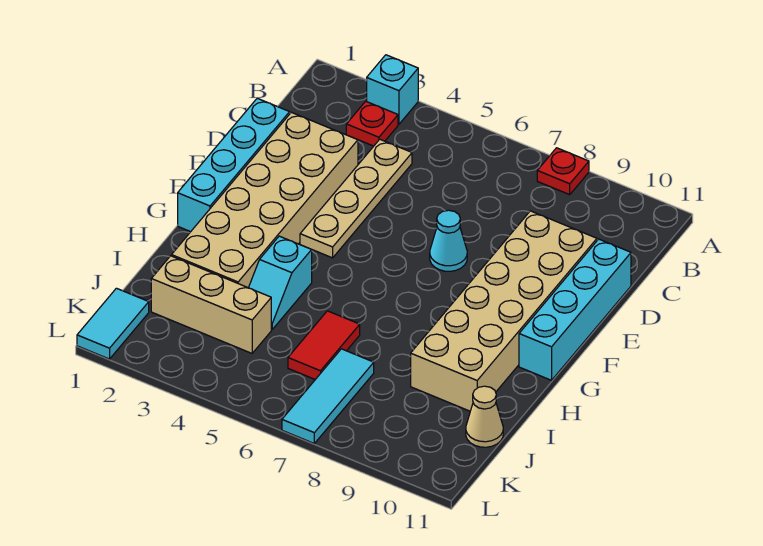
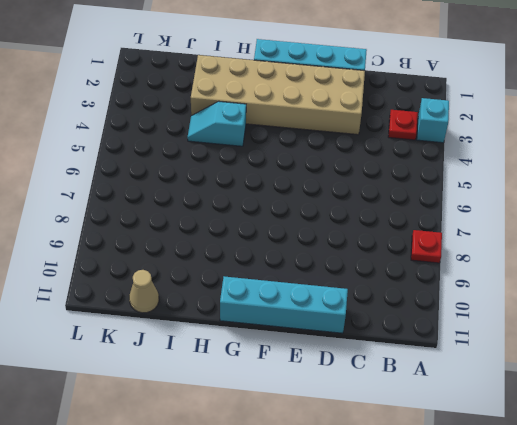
none -> tan 1x4 plate [300,139,412,258]
none -> tan 2x6 brick [411,211,597,411]
none -> cyan 1x1 cone [430,210,467,271]

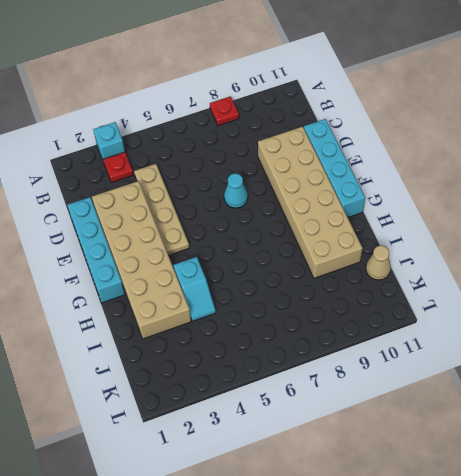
none -> red 1x2 tile [288,311,360,379]
none -> tan 1x3 brick [151,256,271,353]
none -> cyan 1x3 tile [282,349,374,443]

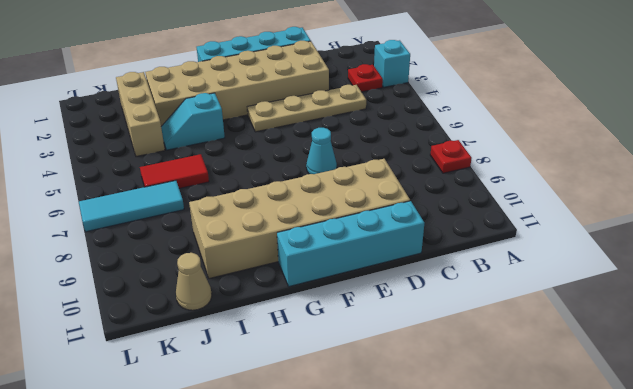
none -> cyan 1x2 tile [77,288,149,359]

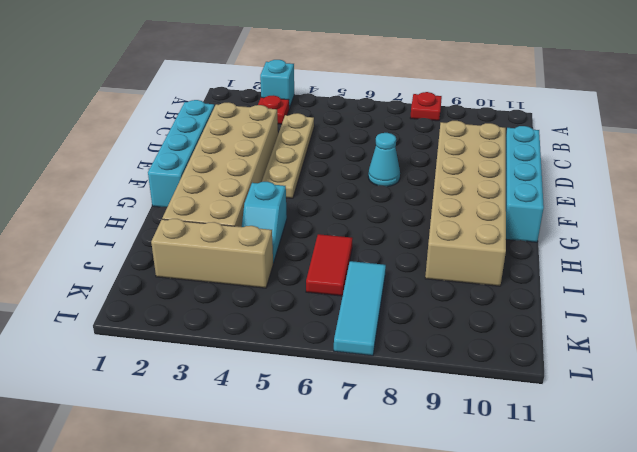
none -> tan 1x1 cone [466,386,503,447]
none -> cyan 1x2 tile [77,288,149,359]

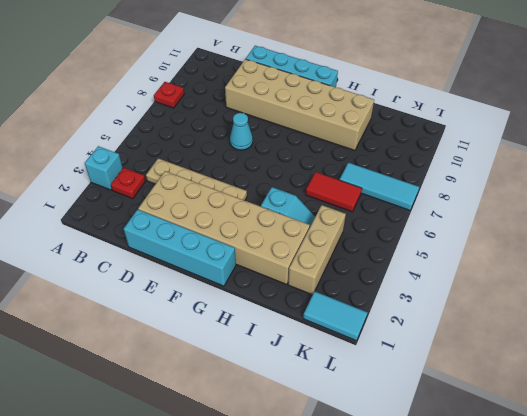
none -> tan 1x1 cone [466,386,503,447]

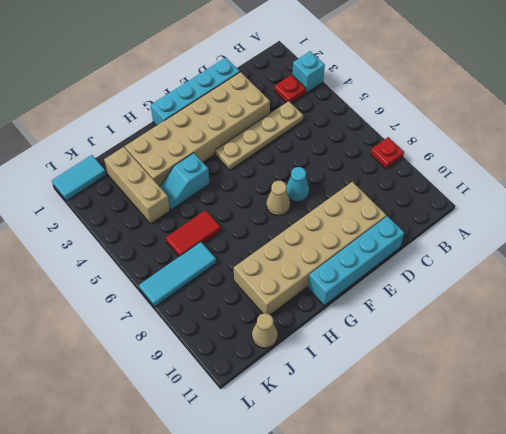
tan 1x1 cone [266,181,290,216] -> none

